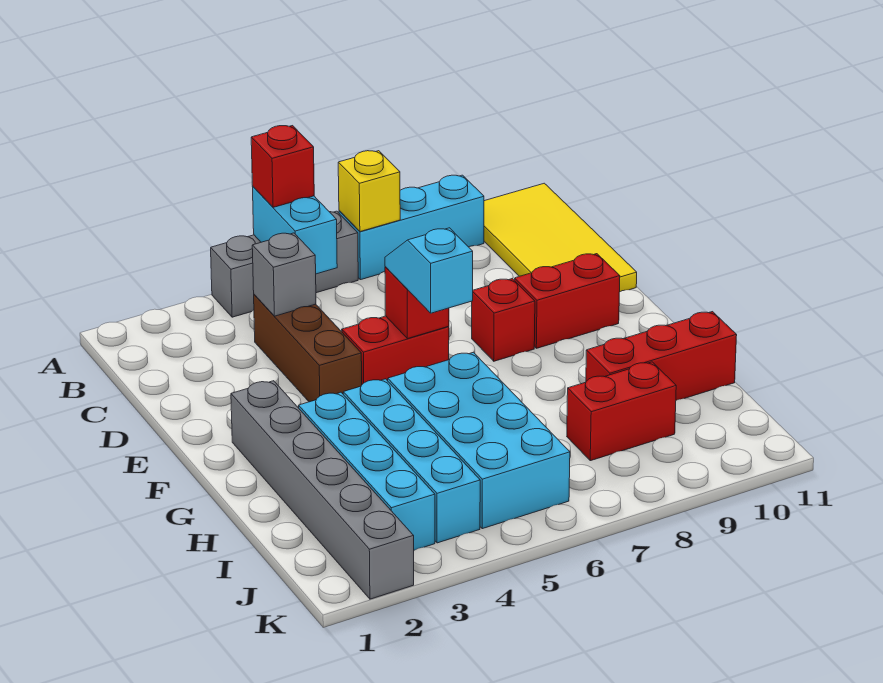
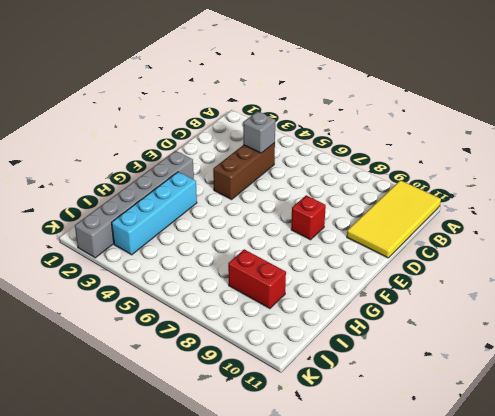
none -> grey 1x3 brick [211,211,358,317]
none -> cyan 1x3 brick [339,175,484,280]
none -> red 1x2 brick [342,316,449,384]

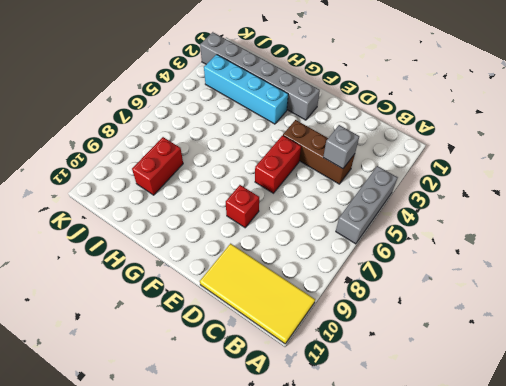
none -> cyan 1x3 brick [339,175,484,280]
none -> red 1x2 brick [514,254,620,348]
none -> cyan 1x4 brick [343,379,480,543]

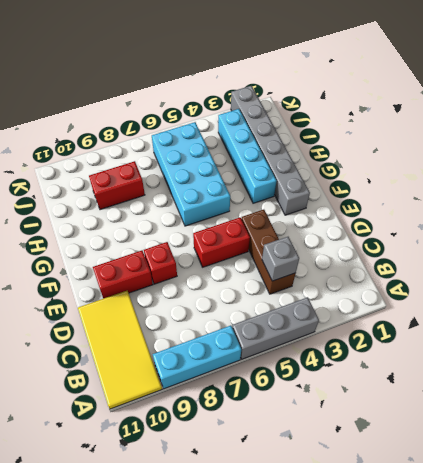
none -> cyan 1x4 brick [343,379,480,543]
none -> red 1x3 brick [586,312,737,400]
none -> cyan 1x2 brick [253,187,337,274]

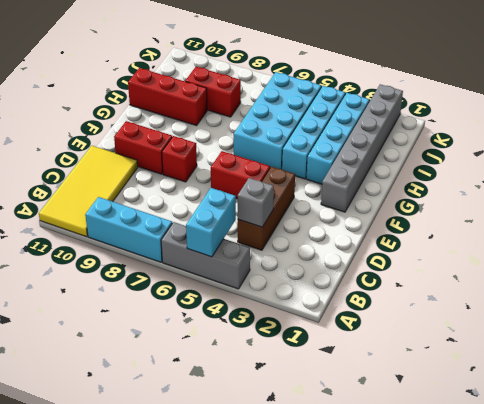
none -> yellow 1x1 brick [338,151,400,232]
none -> red 1x1 brick [385,267,449,339]
none -> red 1x1 brick [251,126,314,207]

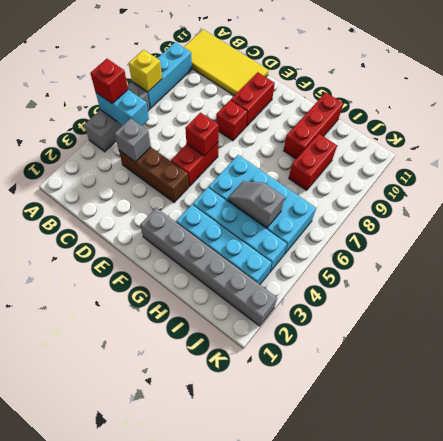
grey 1x2 slope [228,181,285,228] -> none
none -> cyan 1x2 slope [385,228,473,313]

